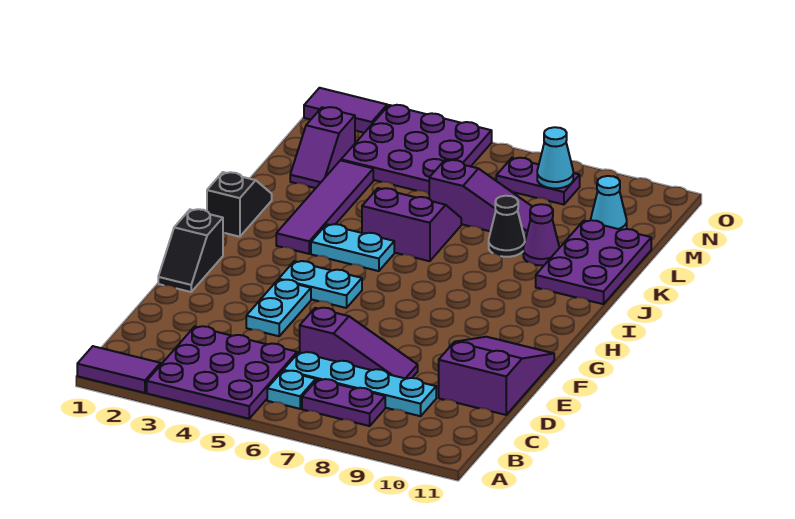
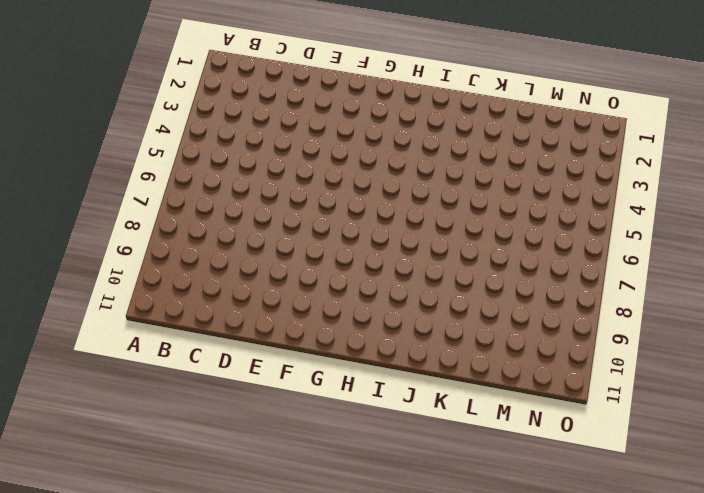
none -> purple 1x2 tile [77,346,161,393]
none -> purple 3x3 plate [147,326,297,419]
none -> cyan 1x1 plate [267,371,316,409]

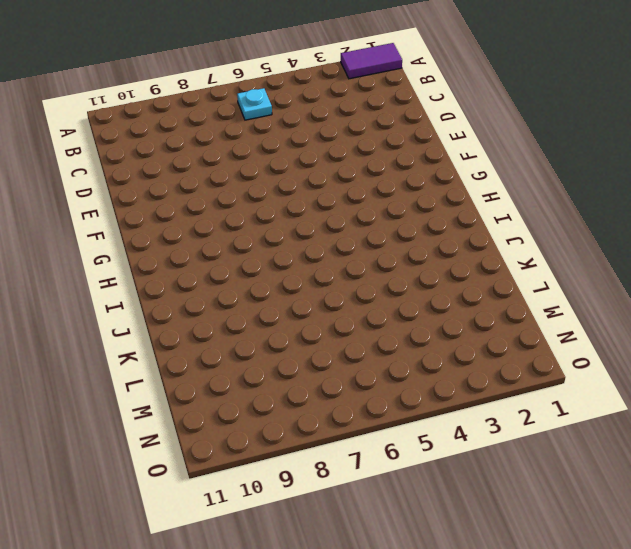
none -> purple 3x3 plate [147,326,297,419]
none -> purple 1x2 plate [302,379,385,426]
none -> cyan 1x4 plate [283,352,436,416]

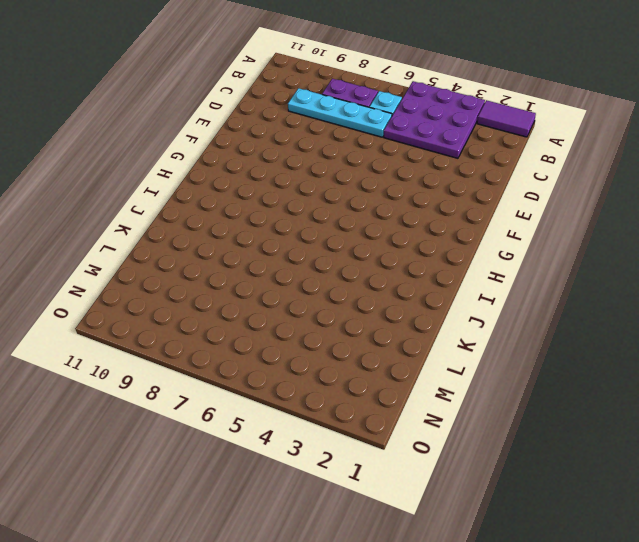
none -> purple 1x3 slope [300,308,418,379]
none -> purple 2x3 slope [439,337,554,415]
none -> cyan 1x2 plate [246,280,311,336]

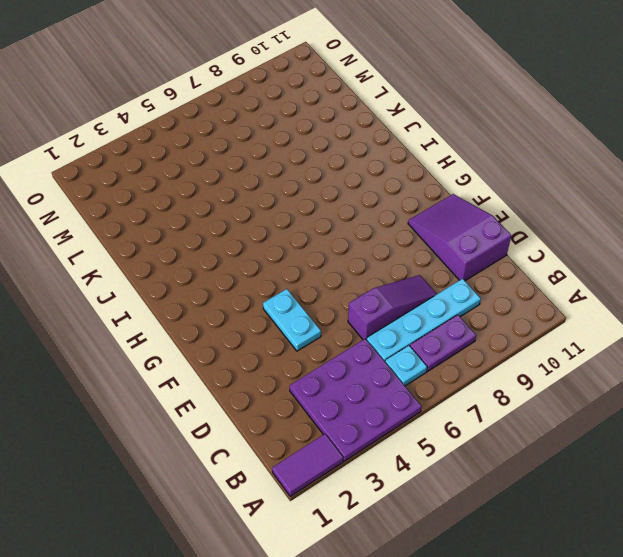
none -> black 1x2 slope [158,209,223,292]
none -> cyan 1x2 plate [279,261,362,308]
none -> black 1x2 slope [207,172,272,237]

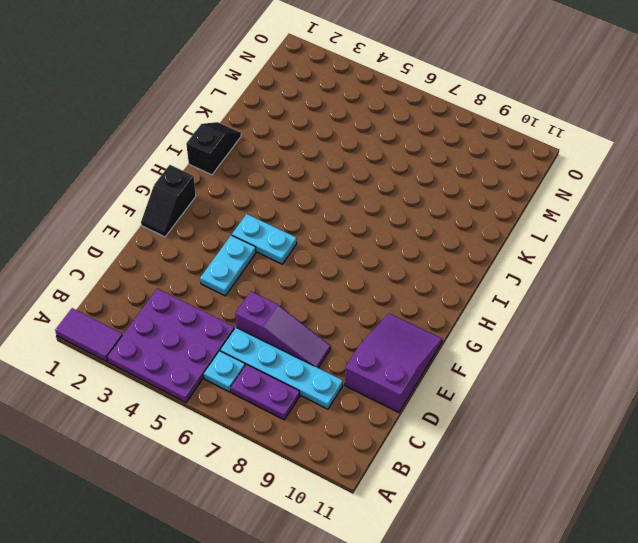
none -> purple 1x4 tile [276,160,373,254]
none -> cyan 1x2 plate [311,224,394,271]
none -> purple 2x2 slope [362,188,461,261]

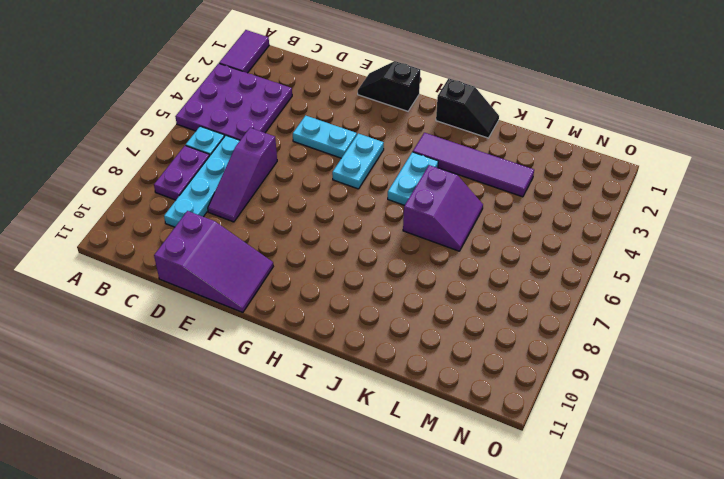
none -> purple 2x3 plate [536,220,651,304]
none -> black 1x1 cone [489,196,525,257]
none -> purple 1x1 cone [523,204,559,265]

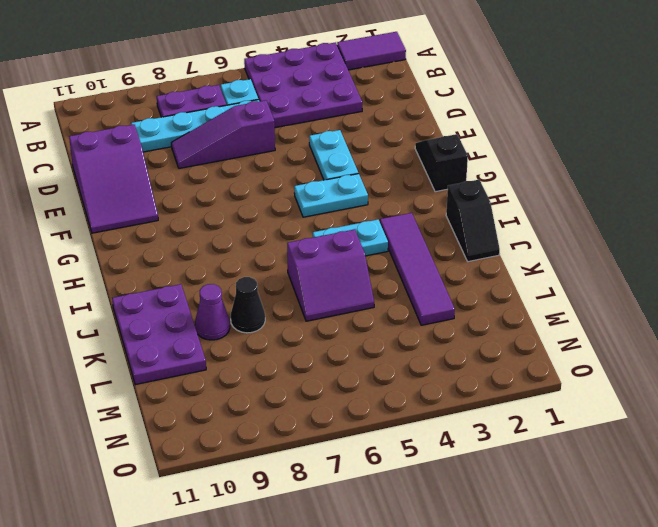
none -> purple 1x2 slope [290,107,355,188]
none -> purple 1x3 slope [429,160,532,240]
none -> purple 3x3 plate [341,105,492,194]

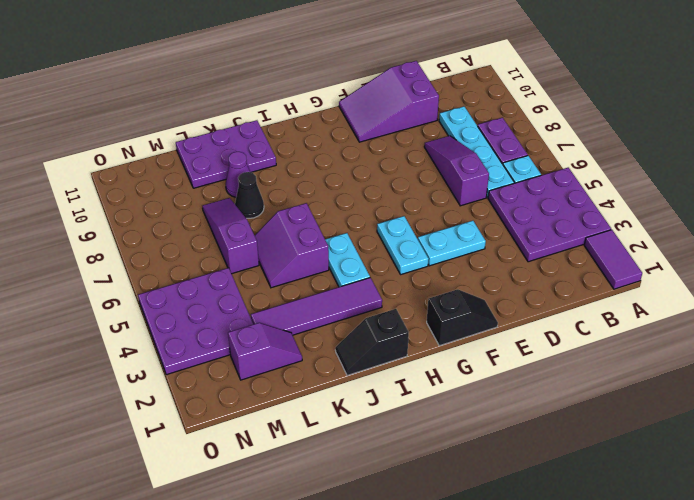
none -> cyan 1x1 cone [591,176,627,230]
none -> purple 1x2 plate [496,158,580,205]
none -> purple 1x2 tile [304,88,387,133]

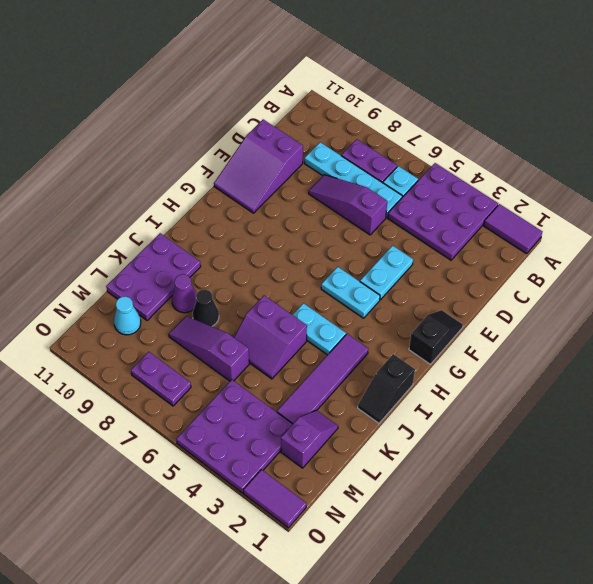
none -> cyan 1x1 cone [537,127,573,188]

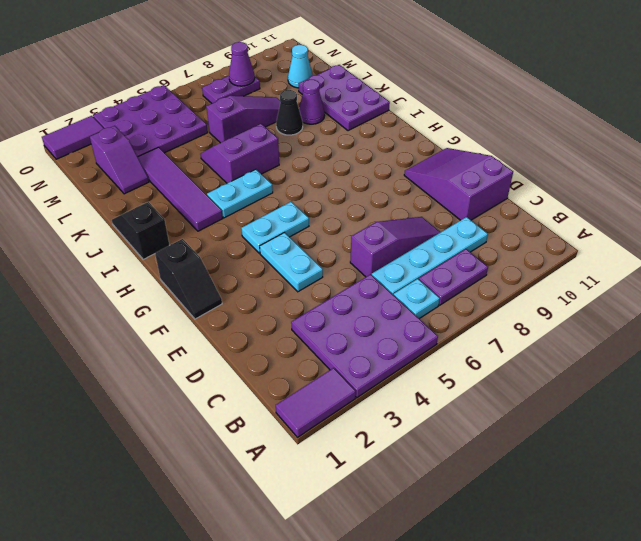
purple 1x1 cone [229,42,255,86] -> cyan 1x1 cone [537,127,573,188]

